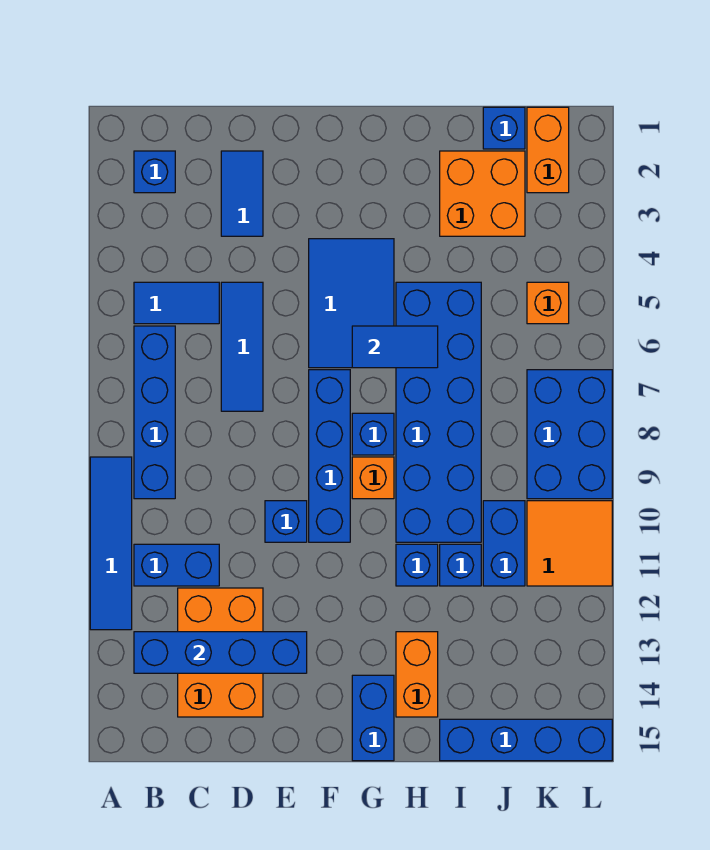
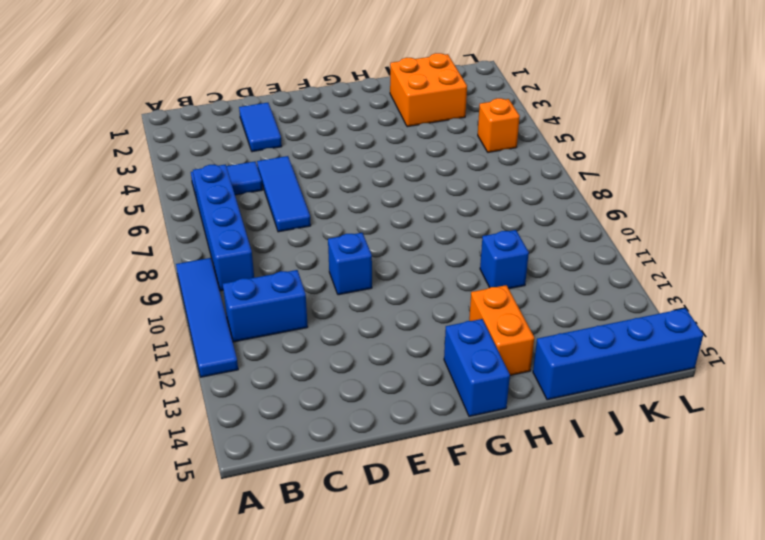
none -> blue 1x1 brick [134,151,175,193]
none -> orange 2x3 brick [178,588,263,717]
none -> blue 2x3 tile [309,239,394,368]

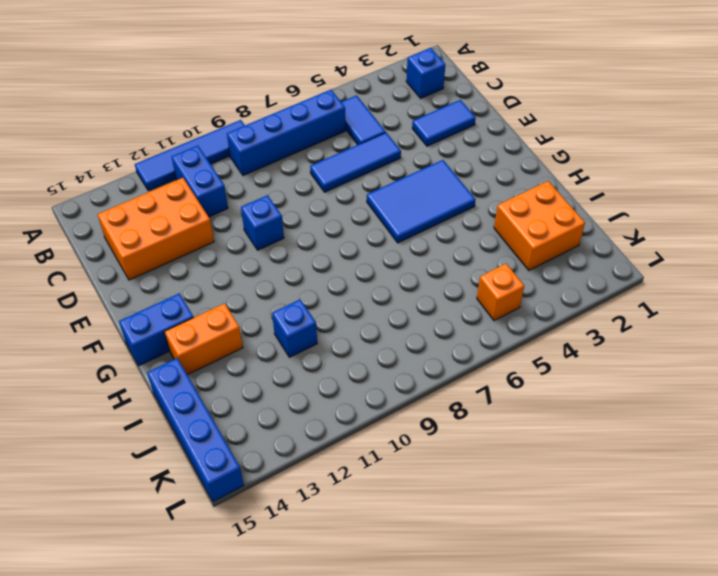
none -> blue 1x4 brick [309,370,350,542]
none -> blue 1x1 brick [352,413,394,455]
none -> orange 1x1 brick [352,457,394,499]

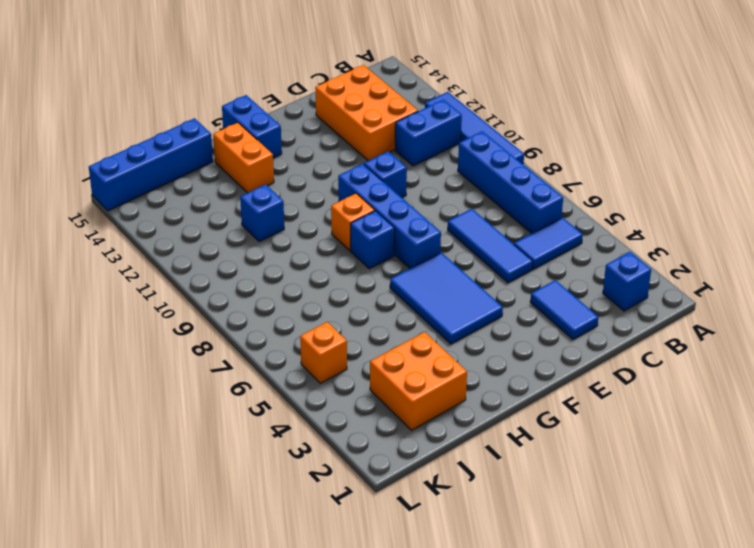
none -> blue 2x6 brick [396,282,481,542]
none -> blue 1x1 brick [396,544,438,586]
none -> blue 1x1 brick [483,107,525,149]

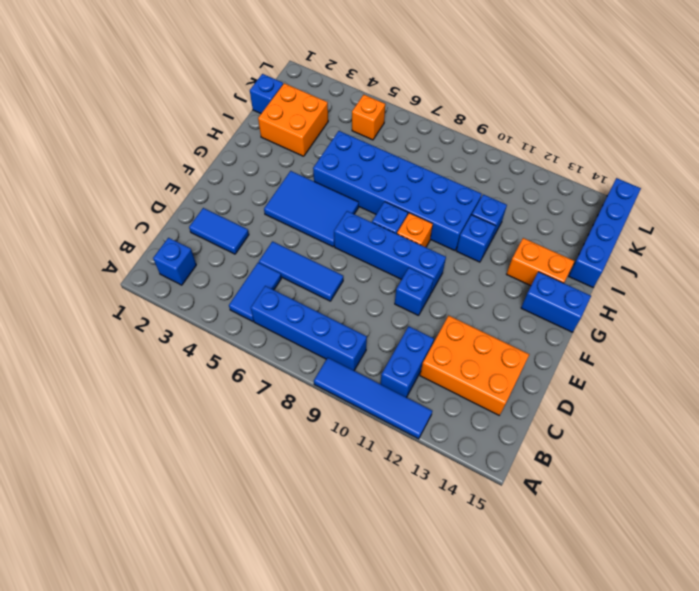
none -> blue 1x2 brick [483,501,525,586]
none -> orange 1x2 brick [527,107,569,193]
none -> blue 2x3 brick [527,370,612,499]

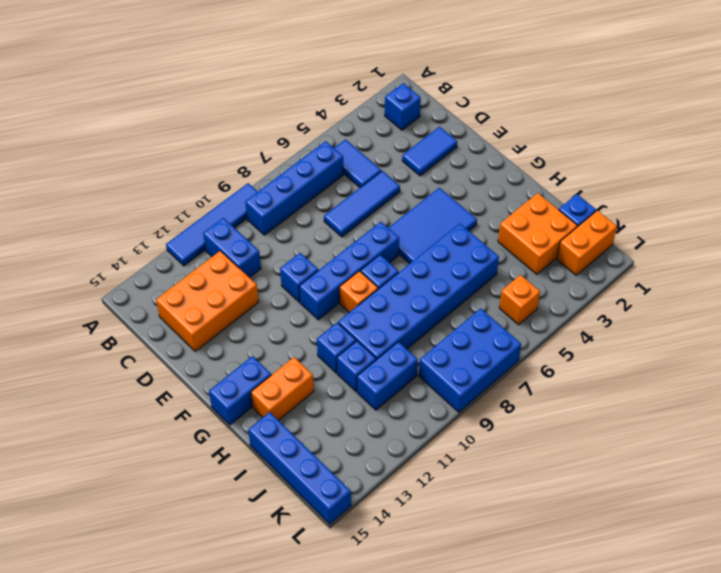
none -> orange 2x2 tile [527,501,612,586]
none -> blue 1x4 brick [134,632,307,673]
none -> blue 1x2 tile [352,326,438,368]

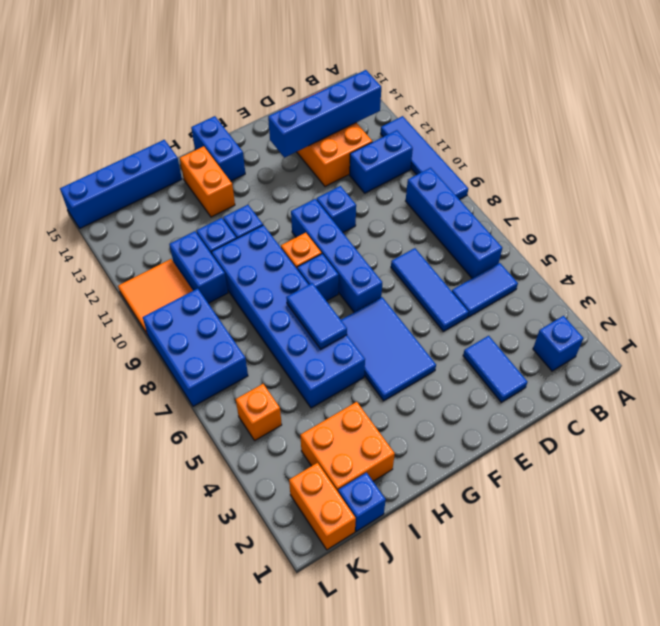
blue 1x2 tile [286,283,347,349] -> blue 1x2 tile turned to [352,326,438,368]

